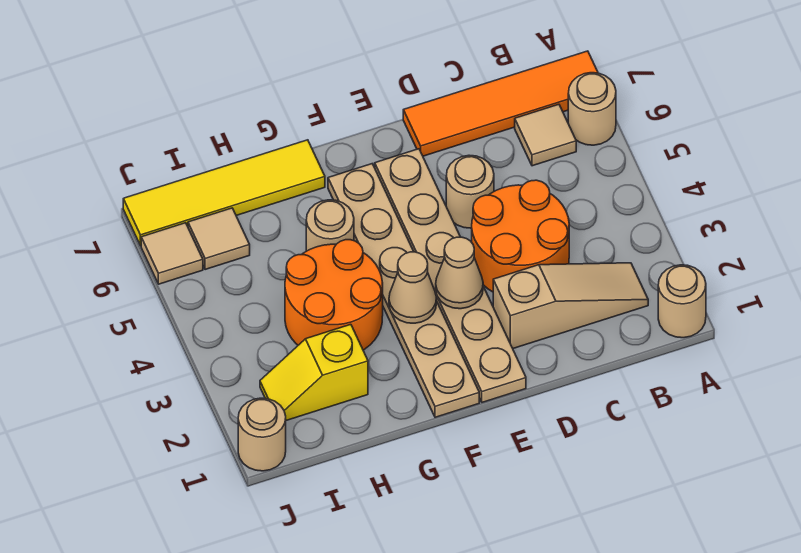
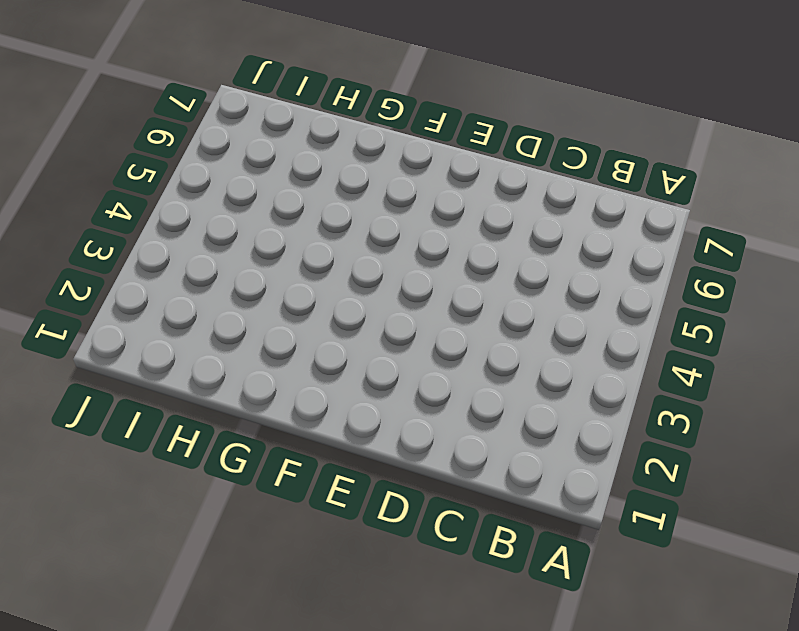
none -> tan 1x1 round brick [658,265,706,338]
none -> tan 1x1 round brick [568,73,616,145]
none -> orange 1x4 tile [403,51,598,156]

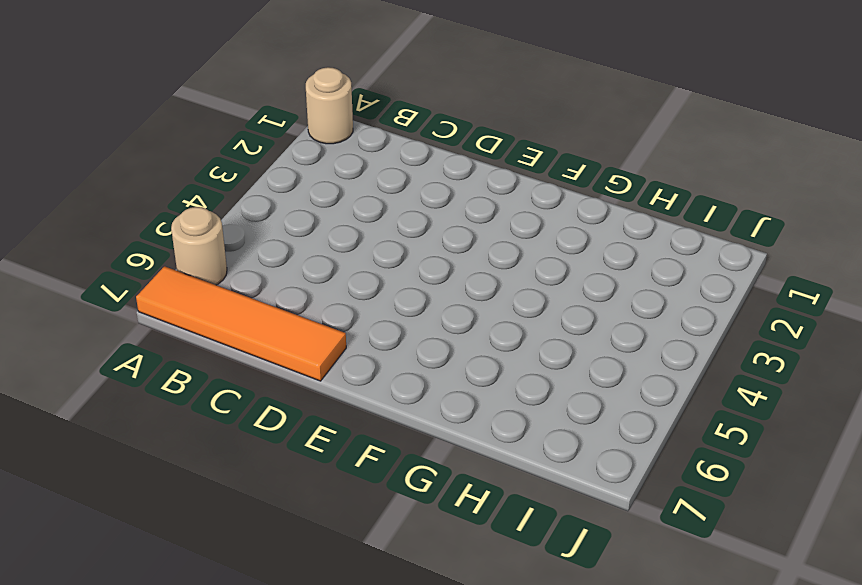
none -> tan 1x3 slope [493,263,648,348]
none -> tan 1x1 tile [515,104,576,166]
none -> orange 2x2 round brick [472,180,569,292]

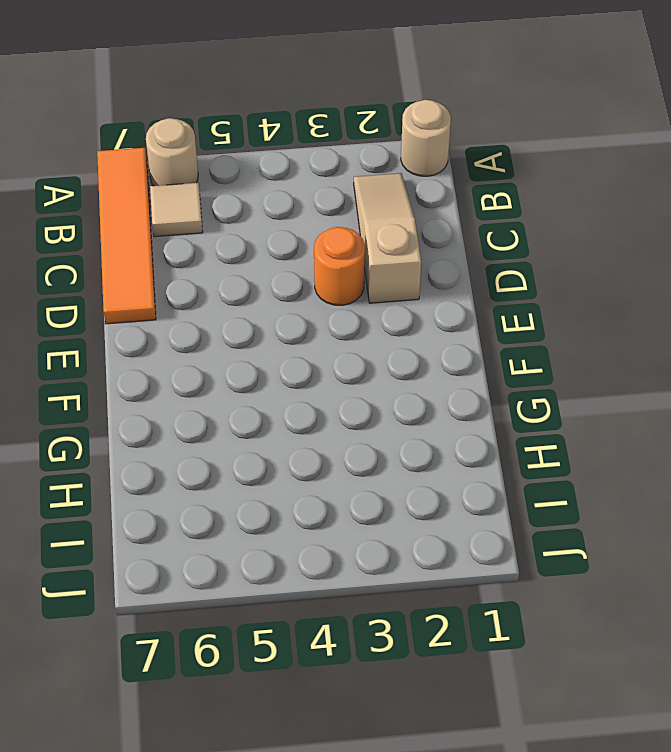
orange 1x1 round brick [314,227,365,305] -> orange 2x2 round brick [472,180,569,292]
none -> tan 1x1 round brick [446,155,494,228]
none -> tan 1x6 plate [375,149,526,402]
none -> tan 1x6 plate [328,164,479,417]

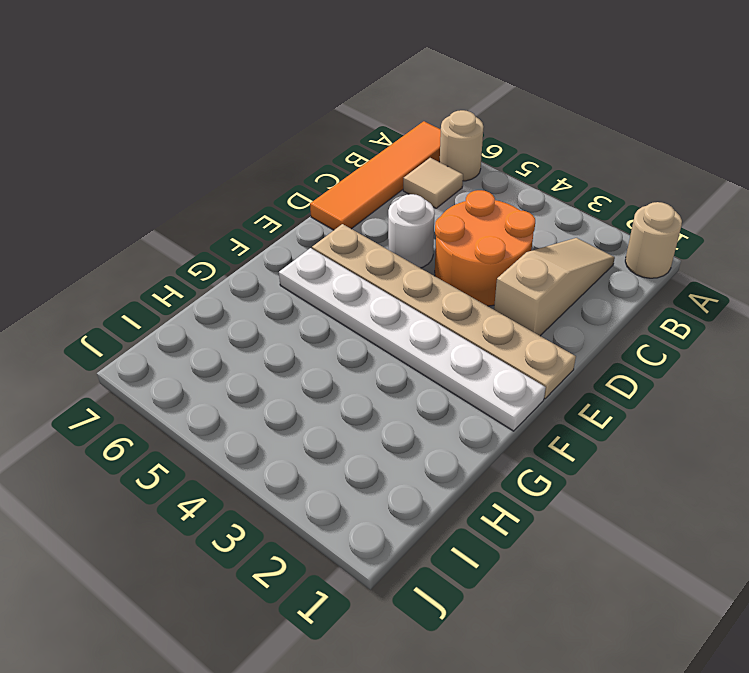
white 1x1 round brick [388,194,435,268] -> tan 1x1 round brick [446,155,494,228]
white 1x6 plate [279,248,546,431] -> tan 1x6 plate [328,164,479,417]
none -> orange 2x2 round brick [285,240,383,350]
none -> tan 1x1 round brick [306,200,354,251]
none -> yellow 1x4 tile [123,140,325,246]

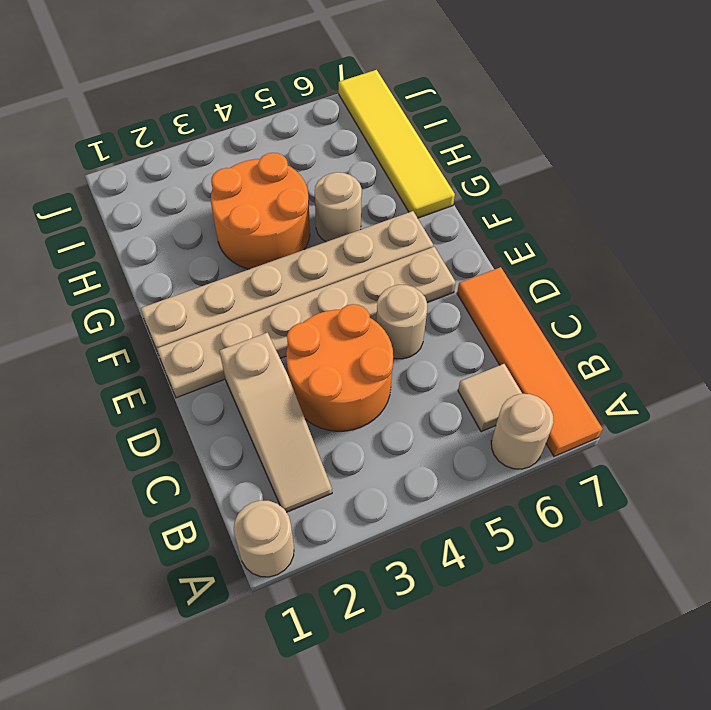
none -> yellow 1x2 slope [260,324,368,420]
none -> tan 1x1 tile [188,208,250,270]
none -> tan 1x1 round brick [238,398,286,471]

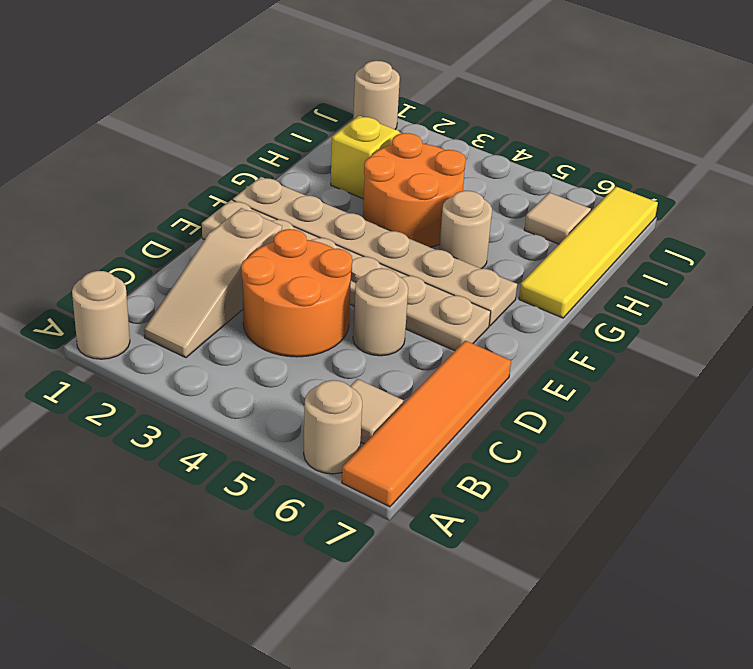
none -> tan 1x1 tile [141,223,203,284]
none -> tan 1x1 cone [436,237,483,309]
none -> tan 1x1 cone [389,252,437,323]

